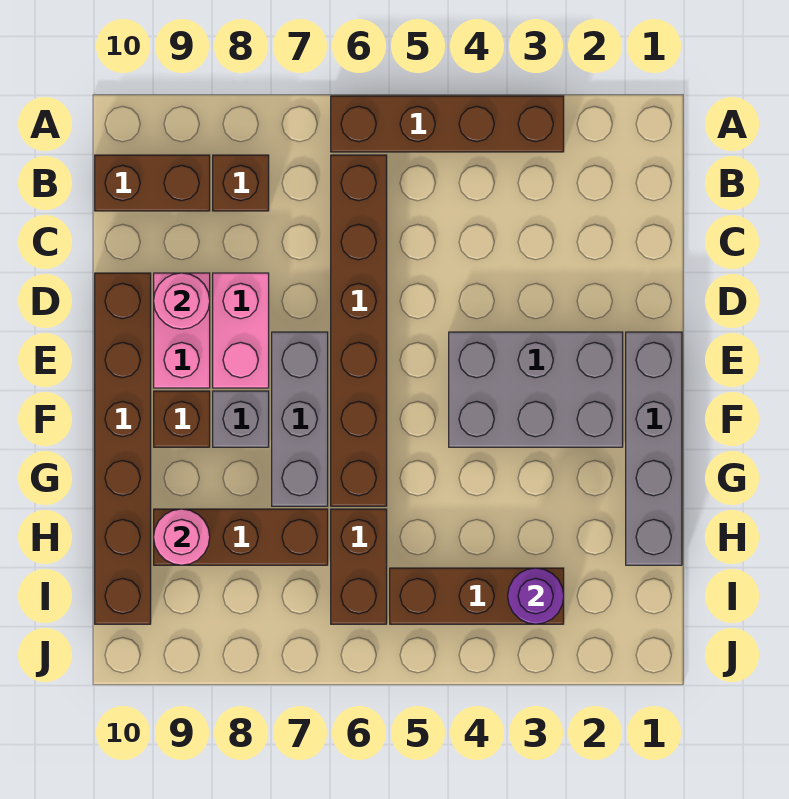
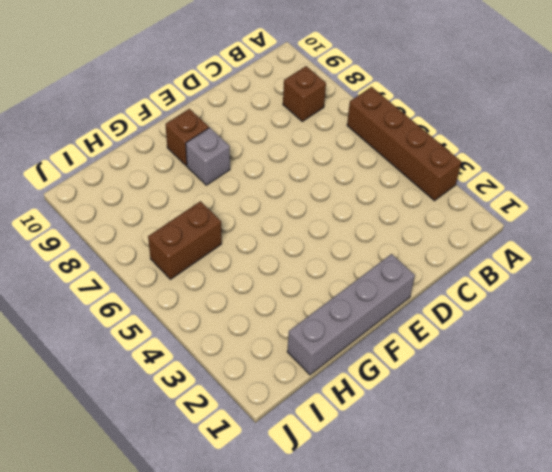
none -> brown 1x6 brick [331,155,387,506]
none -> brown 1x2 brick [95,155,210,211]
none -> pink 1x2 brick [213,273,269,388]

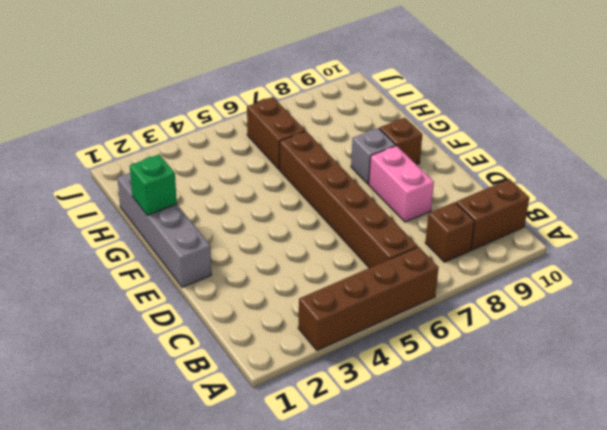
green 1x1 brick [130,155,177,215] -> none
none -> pink 1x2 brick [154,273,210,388]
none -> brown 1x6 brick [95,273,151,624]
none -> grey 2x3 brick [449,332,623,447]

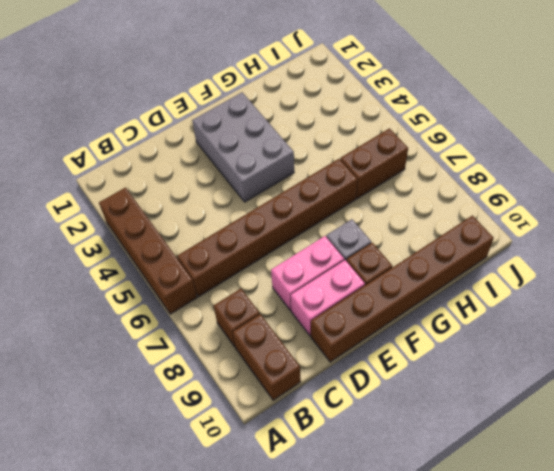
none -> grey 1x4 brick [626,332,682,565]
none -> grey 1x3 brick [272,332,328,506]
none -> brown 1x3 brick [154,509,328,565]

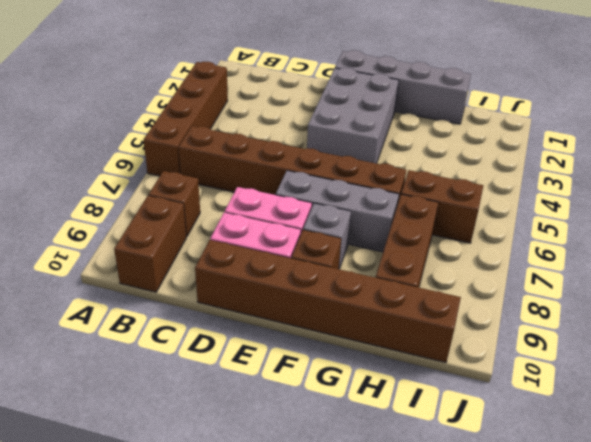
none -> brown 1x3 brick [390,568,564,624]
none -> pink 1x1 round brick [154,273,210,329]
none -> pink 1x1 round brick [154,509,210,565]

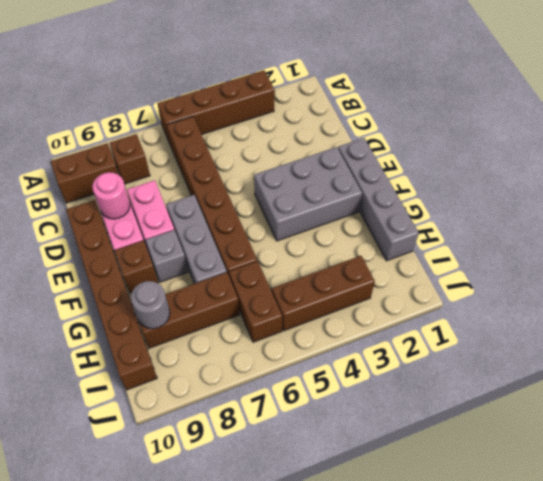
grey 1x1 round brick [131,281,170,329] -> pink 1x1 round brick [154,509,210,565]
none -> purple 1x1 round brick [508,568,564,624]

